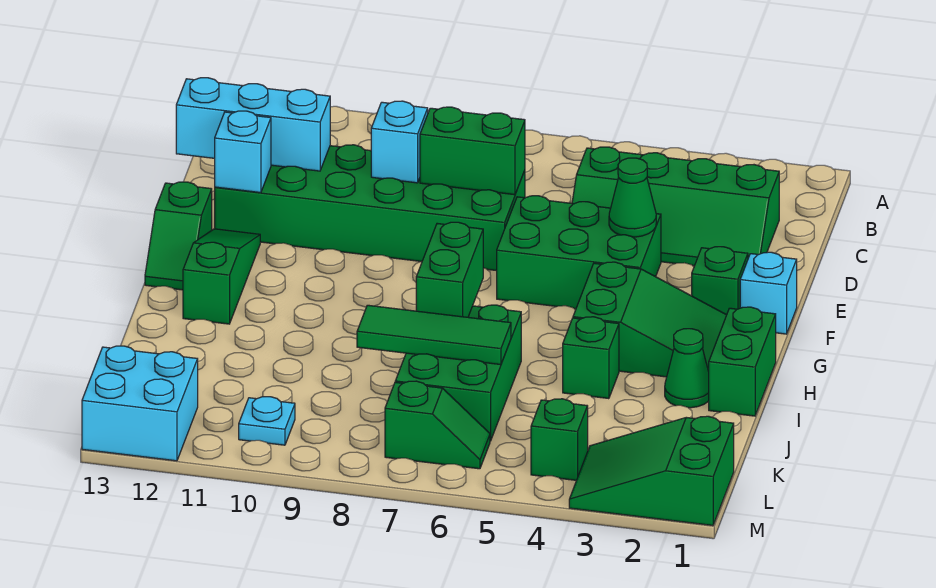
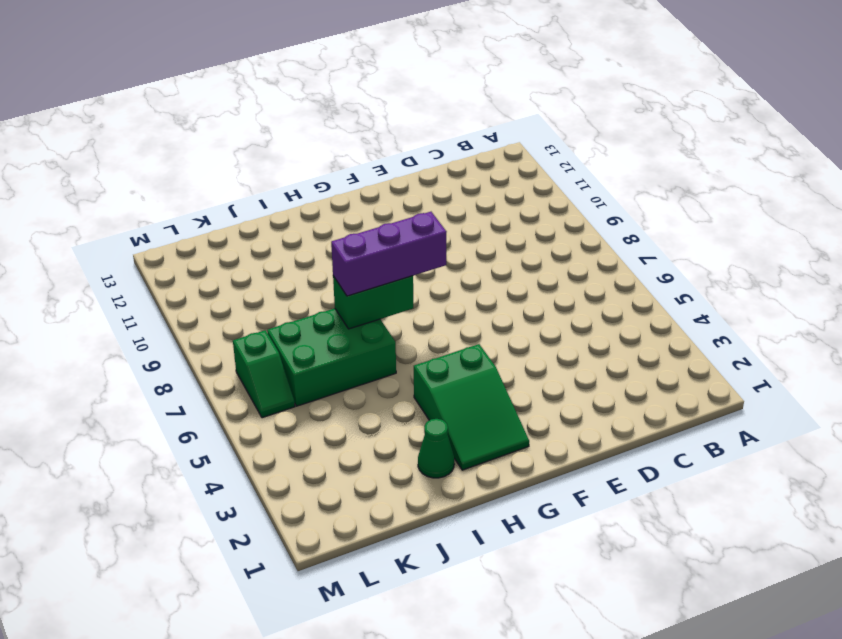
purple 1x3 brick [331,212,446,296] -> none
none -> green 2x4 slope [572,147,779,266]
none -> green 2x6 brick [215,145,525,271]
none -> green 2x3 brick [497,196,661,309]

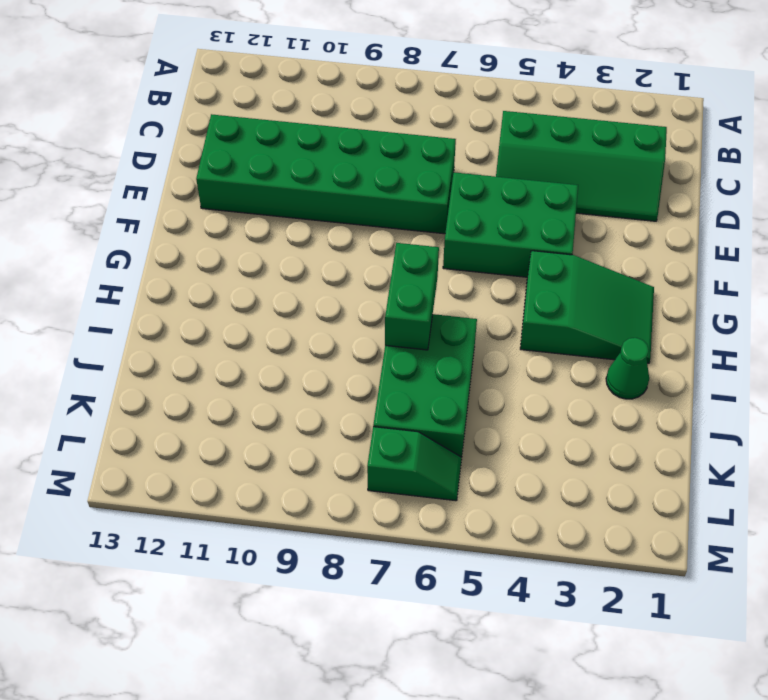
none -> cyan 1x1 brick [740,252,797,334]
none -> green 1x1 brick [692,247,748,315]
none -> green 1x3 slope [183,229,260,324]

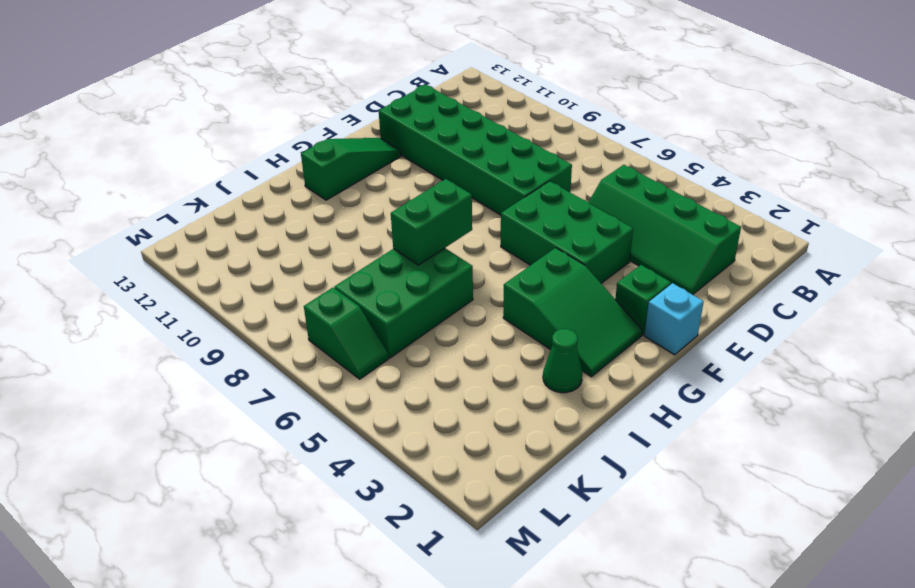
none -> green 1x2 slope [145,182,212,290]
none -> green 1x2 brick [709,307,776,416]
none -> green 1x1 brick [563,317,619,399]

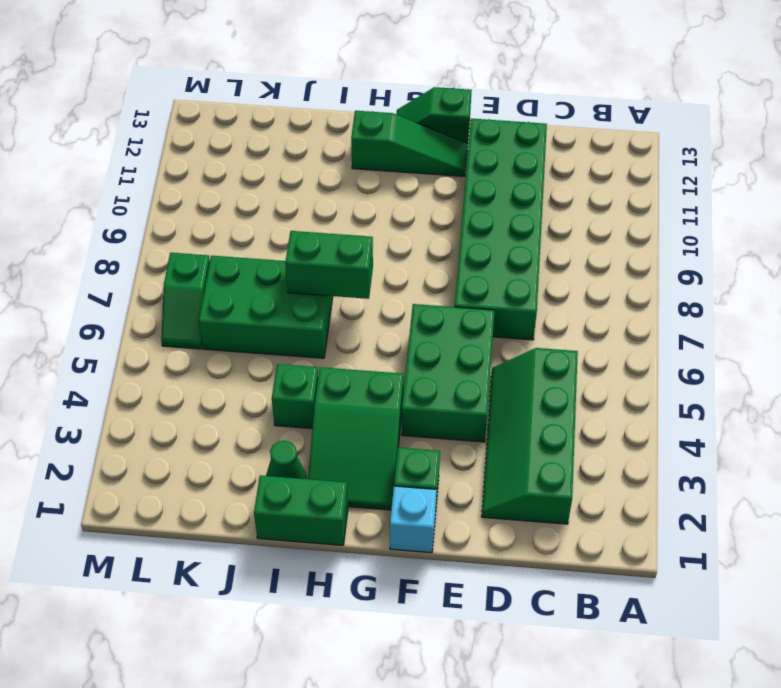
none -> green 2x3 slope [569,416,734,525]
none -> green 1x1 brick [531,399,588,480]
none -> cyan 1x1 plate [239,397,295,445]

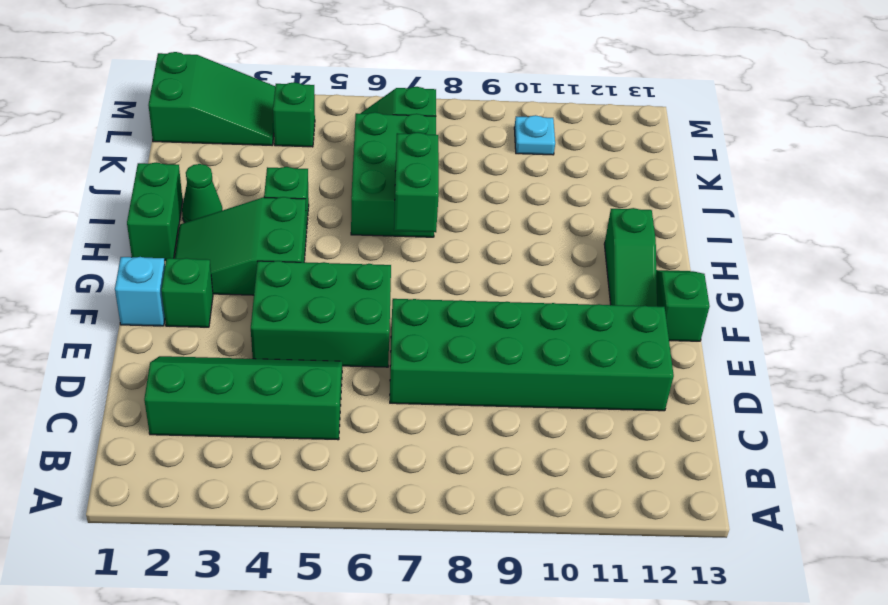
none -> cyan 2x2 brick [82,346,198,461]
none -> green 1x2 brick [420,107,525,195]
none -> cyan 1x1 brick [371,101,428,183]

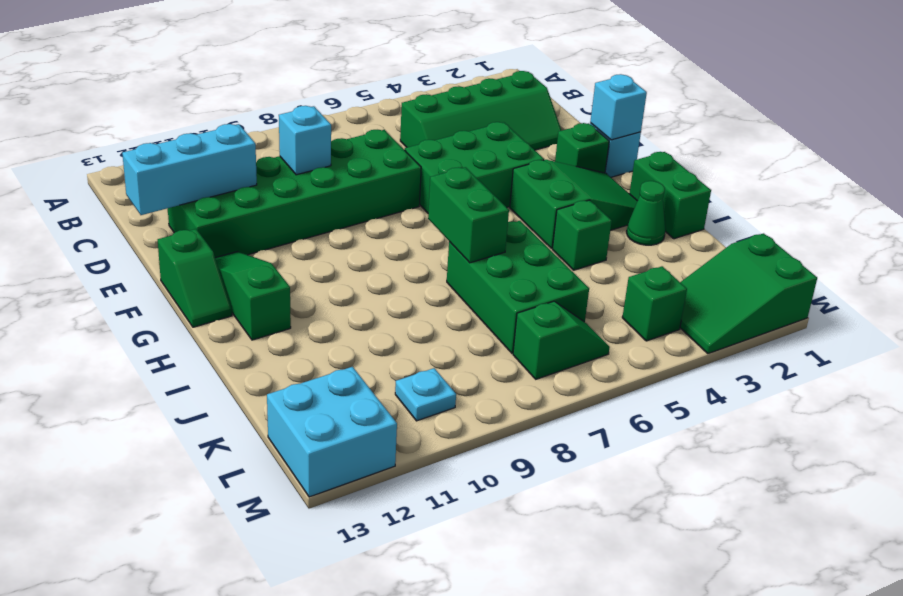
cyan 1x1 brick [590,74,647,140] -> cyan 1x1 brick moved to [215,111,271,193]
none -> green 1x2 brick [420,107,525,195]
none -> green 1x1 cone [609,158,656,237]
none -> green 1x3 tile [357,305,511,365]

